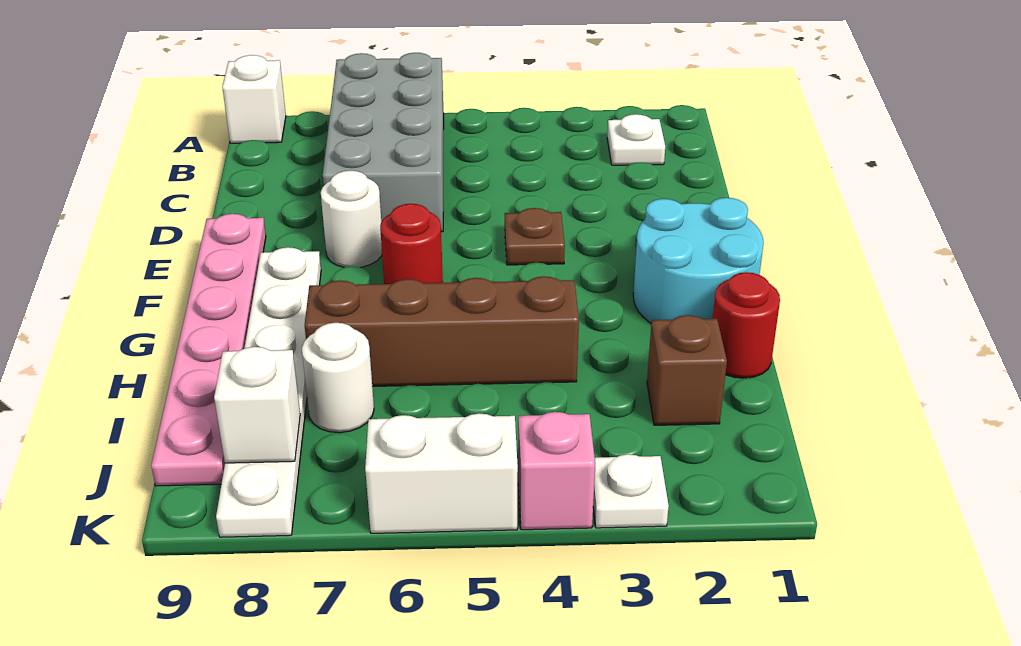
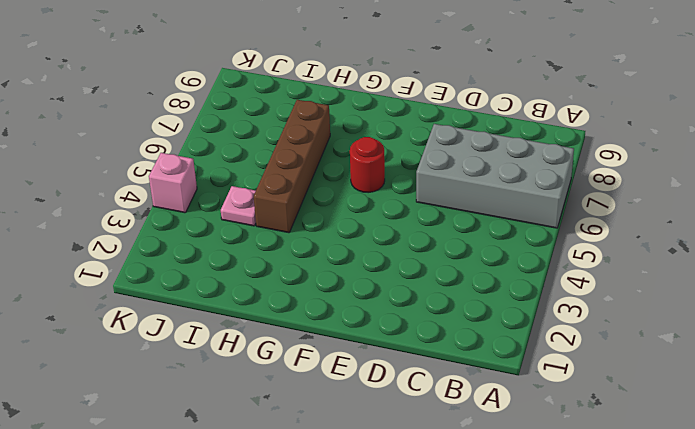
pink 1x1 plate [221,186,256,226] -> none
none -> white 1x1 brick [222,55,286,143]
none -> white 1x1 plate [607,114,665,165]
none -> brown 1x1 plate [505,208,565,265]

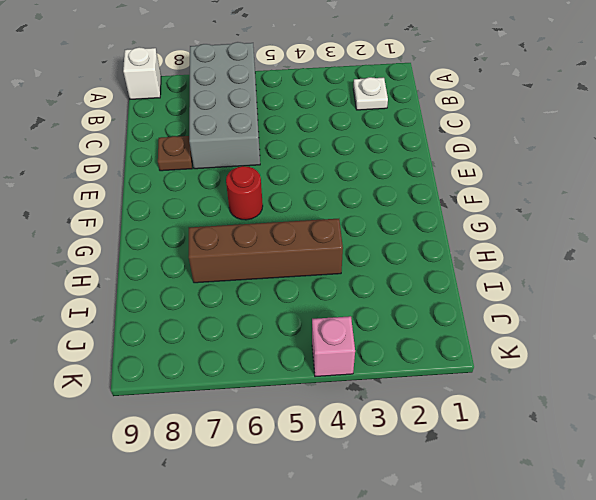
brown 1x1 plate [158,136,192,171] -> brown 1x1 plate moved to [505,208,565,265]
none -> white 1x1 round brick [321,171,382,267]
none -> pink 1x6 plate [151,214,266,486]
none -> cyan 2x2 round brick [633,198,764,323]

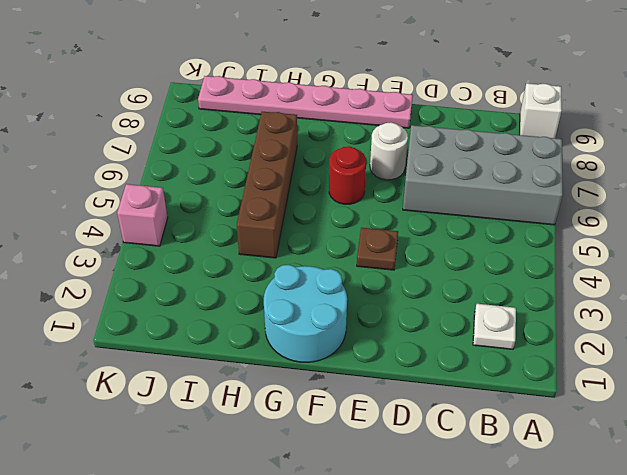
none -> white 1x6 plate [216,247,321,537]
none -> red 1x1 round brick [713,272,780,378]
none -> brown 1x1 brick [647,315,727,425]

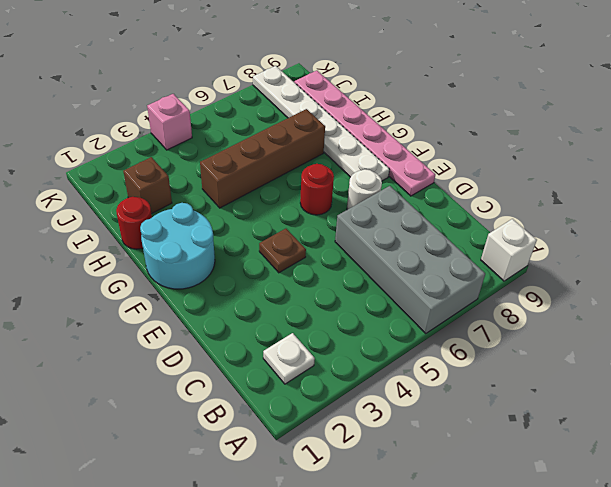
none -> white 1x1 round brick [302,323,374,433]
none -> white 1x1 plate [593,454,669,528]
none -> white 1x2 brick [365,413,518,533]

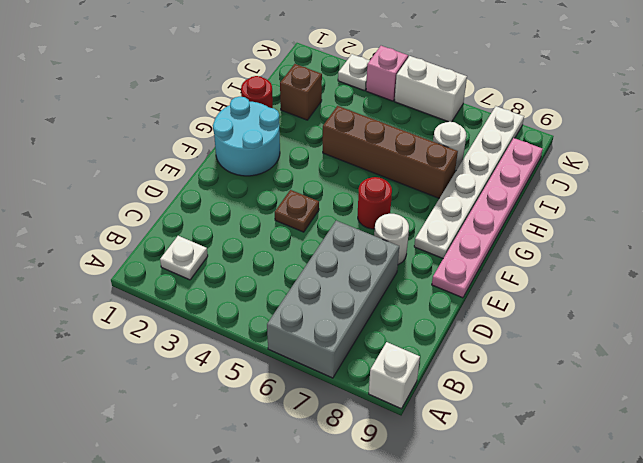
none -> white 1x1 brick [214,347,300,463]

